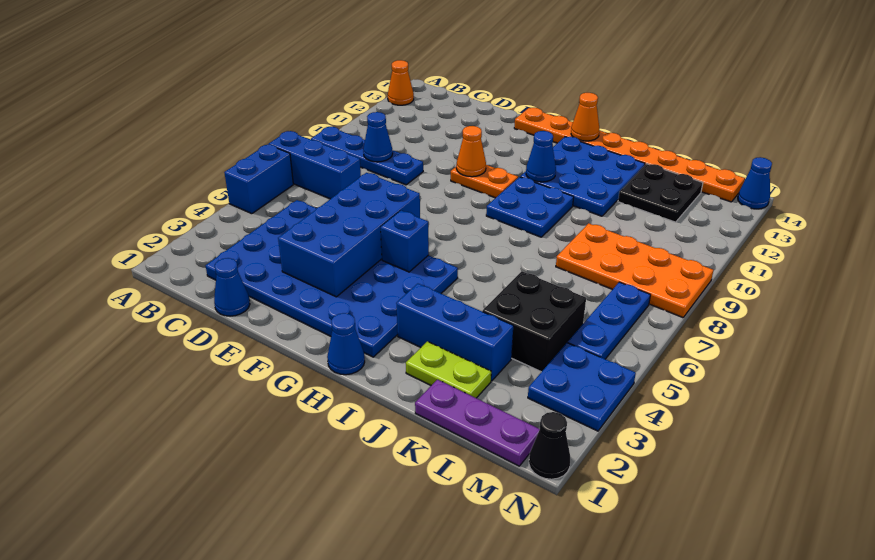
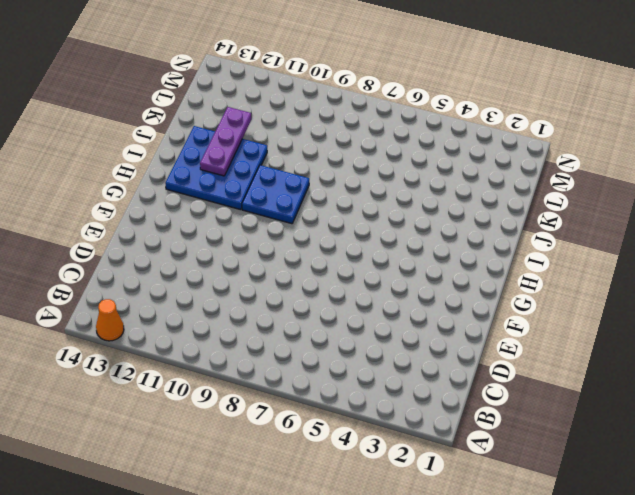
purple 1x3 plate [200,107,251,176] -> purple 1x3 plate moved to [415,380,540,466]
none -> blue 1x2 brick [224,145,293,214]
none -> blue 1x3 brick [268,131,361,199]
none -> blue 1x4 plate [311,127,423,185]

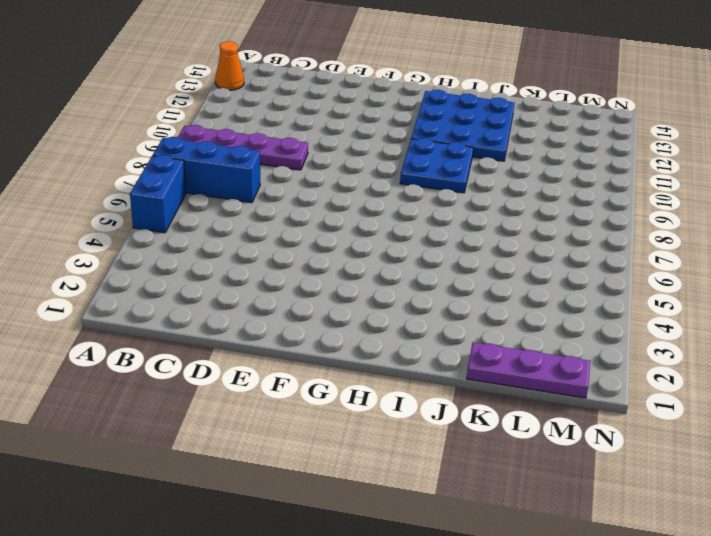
purple 1x4 plate [178,125,308,170] -> blue 1x4 plate [311,127,423,185]
none -> blue 4x6 plate [206,200,458,357]
none -> blue 1x1 cone [214,258,250,316]
none -> orange 1x2 plate [451,165,518,198]

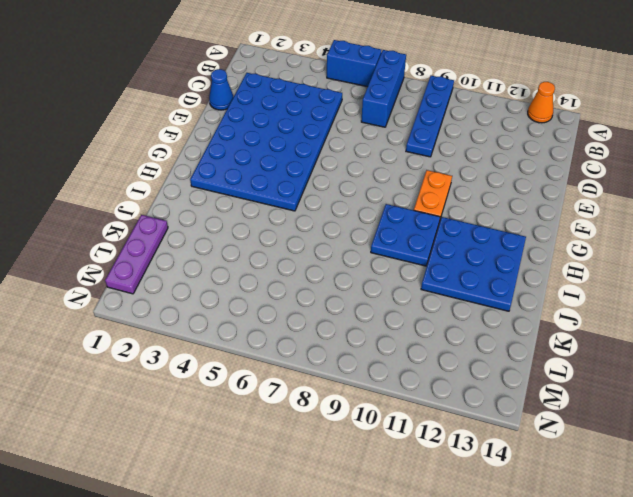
none -> orange 1x8 plate [514,108,745,202]
none -> blue 1x1 cone [327,313,365,375]
none -> blue 1x3 brick [396,284,514,381]

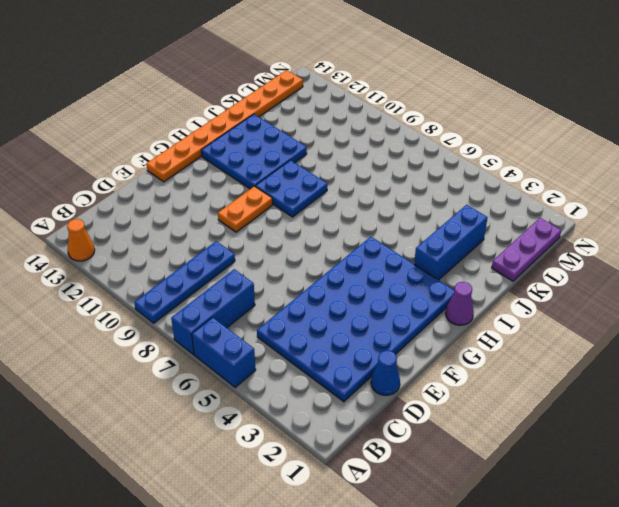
purple 1x1 cone [446,282,474,325] -> blue 1x1 cone [327,313,365,375]
none -> lime 1x2 plate [406,341,491,398]
none -> black 2x2 brick [483,271,586,372]
none -> orange 2x4 plate [556,223,714,318]

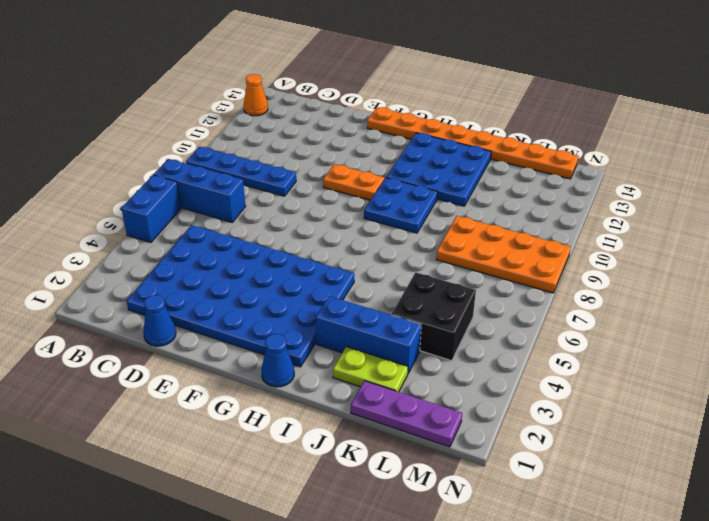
none -> black 2x2 plate [618,164,703,222]
none -> blue 2x2 plate [528,343,636,431]
none -> blue 1x3 plate [568,282,650,359]

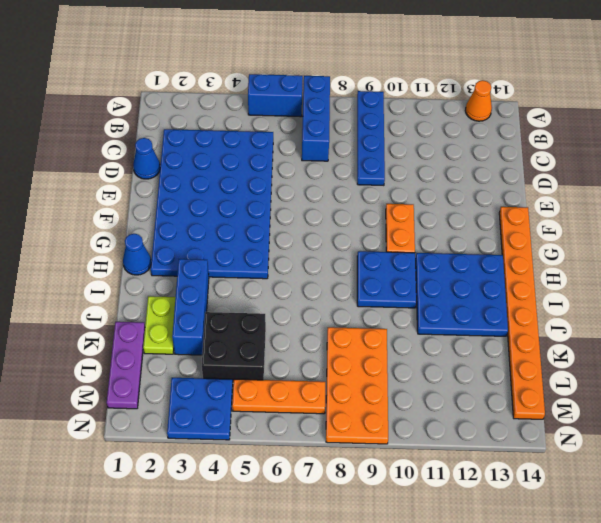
orange 1x3 plate [232,379,325,414] -> blue 1x3 plate [568,282,650,359]
none -> black 2x2 plate [618,164,703,222]
none -> black 1x1 cone [529,412,570,479]
none -> blue 1x1 cone [738,157,772,209]

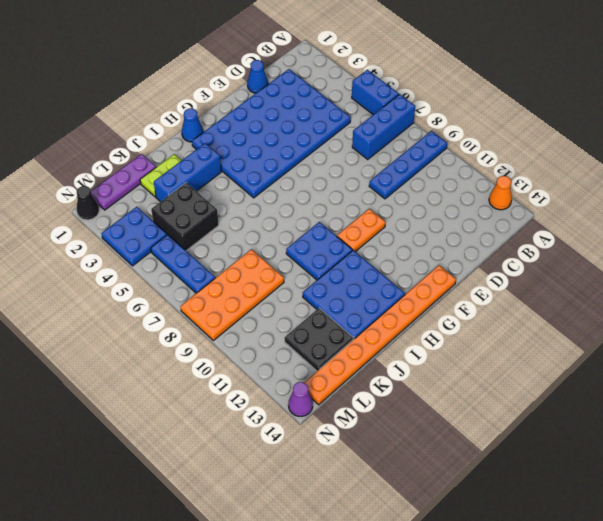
purple 1x1 cone [288,382,313,416] -> blue 1x1 cone [738,157,772,209]
none -> blue 1x1 cone [363,112,393,162]
none -> blue 2x4 brick [278,173,420,297]
none -> orange 1x1 cone [456,126,486,177]

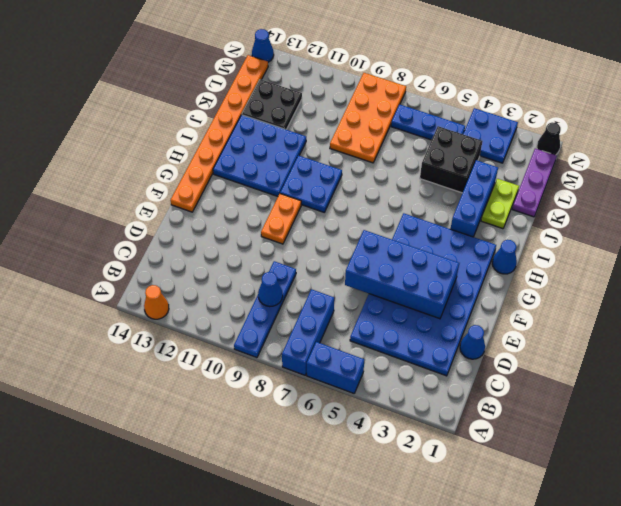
none -> orange 1x1 cone [456,126,486,177]
none -> blue 1x1 brick [381,211,429,272]
none -> blue 1x1 cone [526,131,556,182]

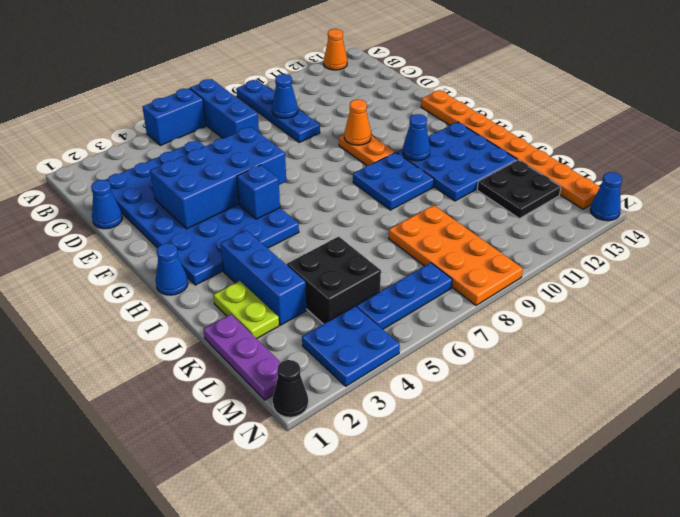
none -> orange 1x1 cone [571,93,599,141]

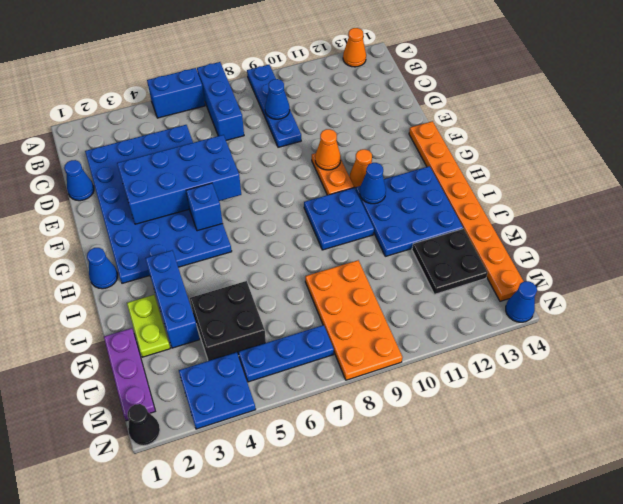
orange 1x1 cone [350,149,372,188] -> orange 1x1 cone moved to [571,93,599,141]

